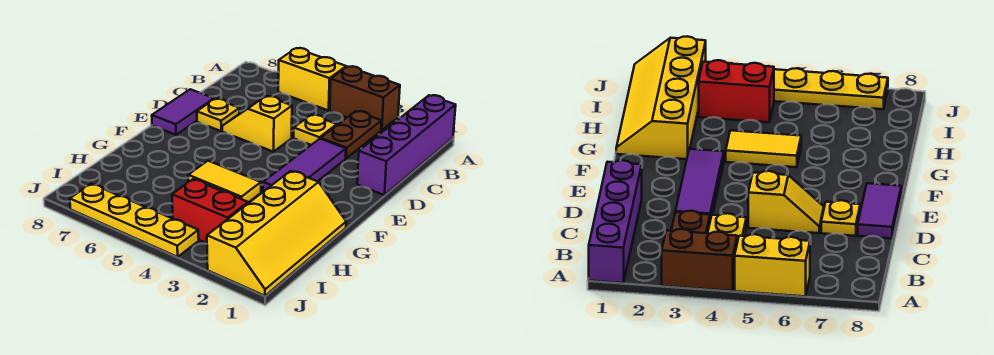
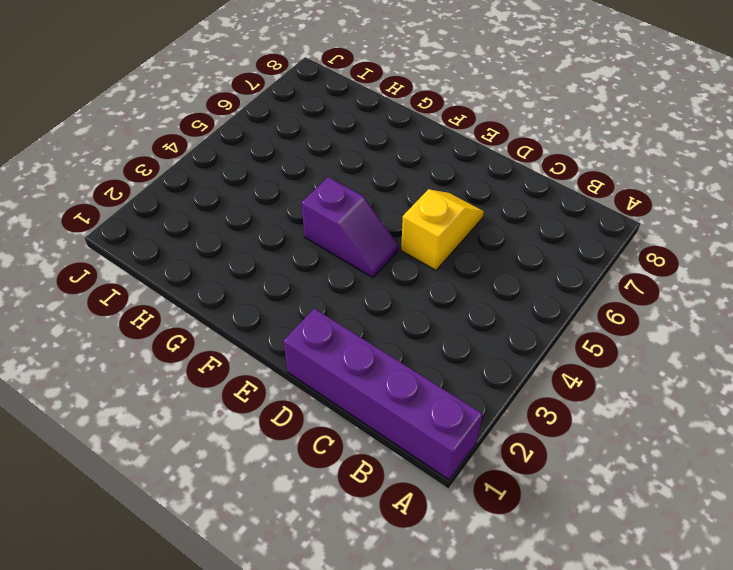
purple 1x2 slope [302,177,398,278] -> none
none -> brown 1x2 brick [330,66,400,130]
none -> yellow 1x2 brick [278,48,346,111]
none -> brown 1x2 plate [321,111,382,158]

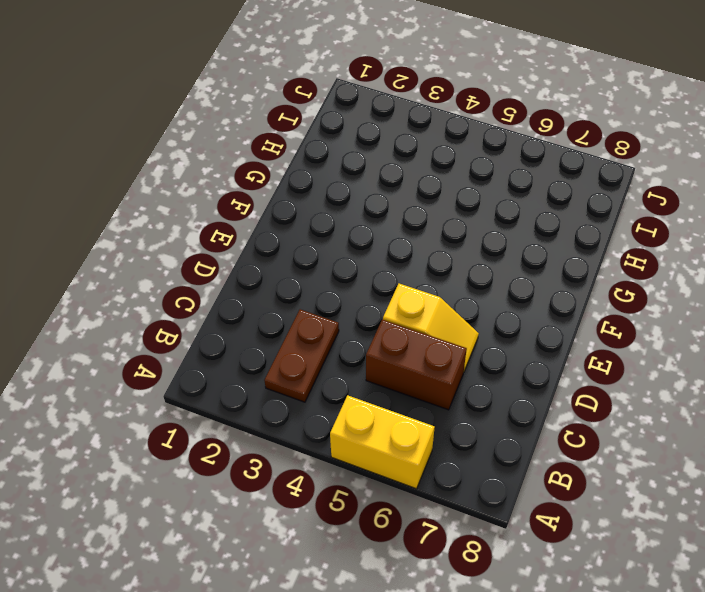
brown 1x2 brick [366,319,467,410] -> brown 1x2 brick moved to [330,66,400,130]
none -> purple 1x4 brick [357,95,456,195]
none -> yellow 1x1 plate [294,115,337,145]
none -> purple 1x3 tile [263,139,346,192]

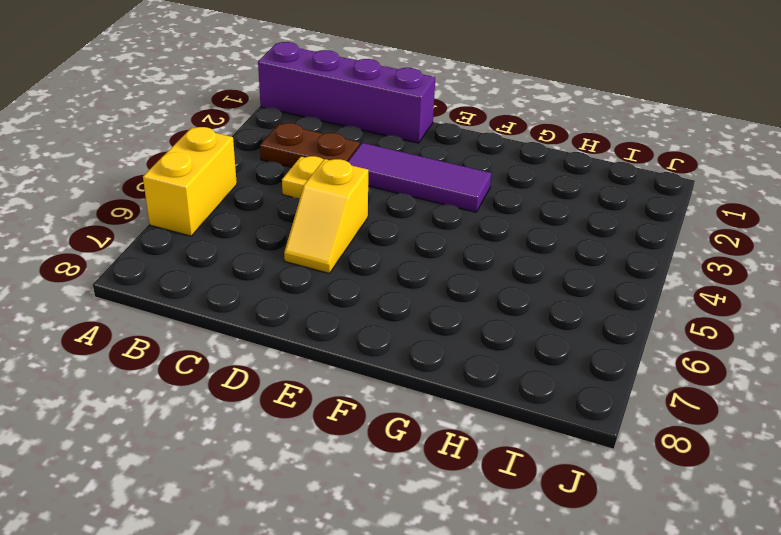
none -> brown 1x2 brick [330,66,400,130]
none -> yellow 1x1 plate [197,99,239,131]
none -> purple 1x2 tile [152,89,214,135]

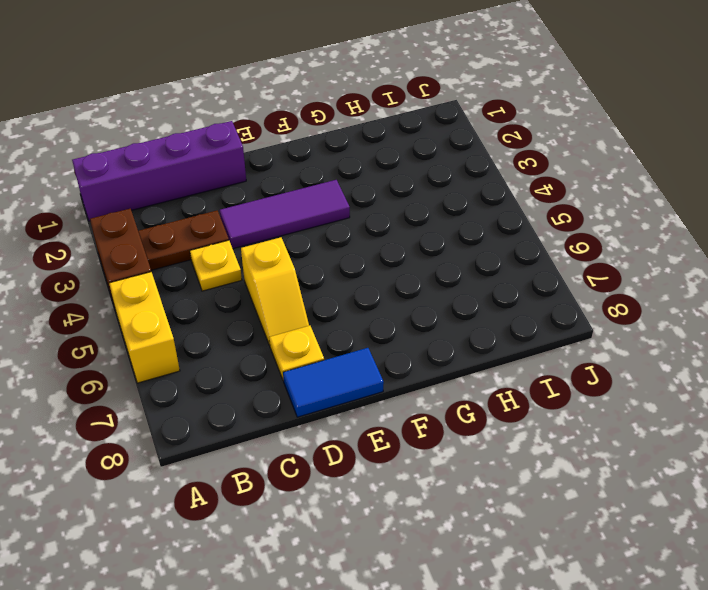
blue 1x2 tile [283,348,384,417] -> purple 1x2 tile [152,89,214,135]
none -> yellow 2x4 slope [207,171,346,296]
none -> yellow 1x2 tile [188,161,261,203]
none -> red 1x2 brick [172,179,248,243]

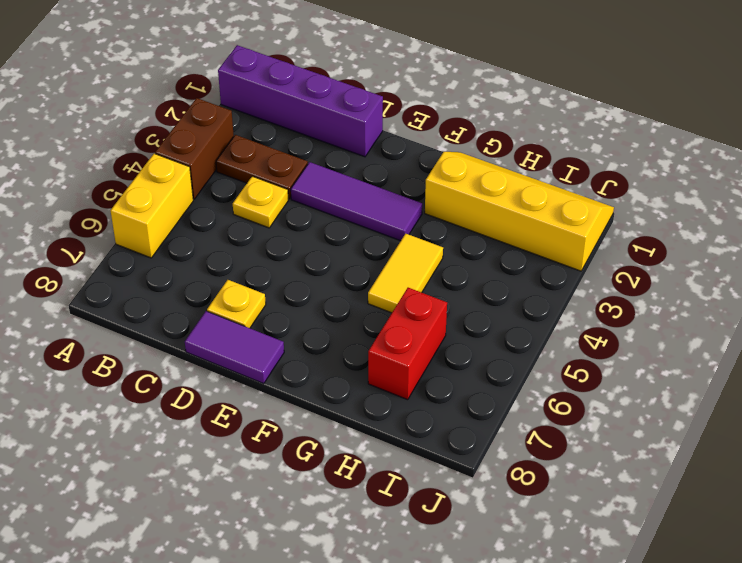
red 1x2 brick [368,288,447,400] -> red 1x2 brick moved to [172,179,248,243]
none -> yellow 1x2 slope [222,96,292,152]
none -> yellow 1x4 plate [70,184,199,257]

